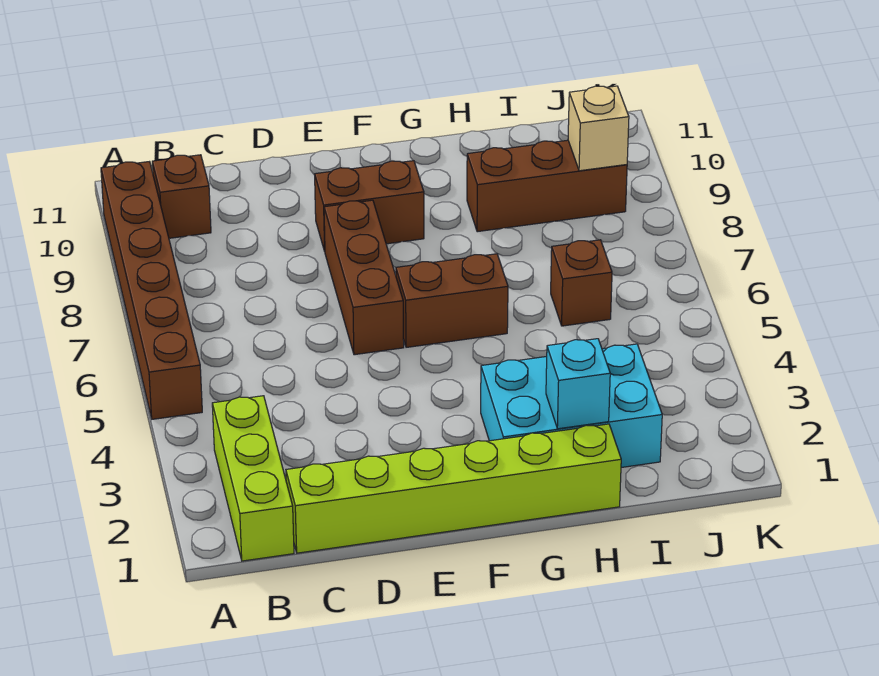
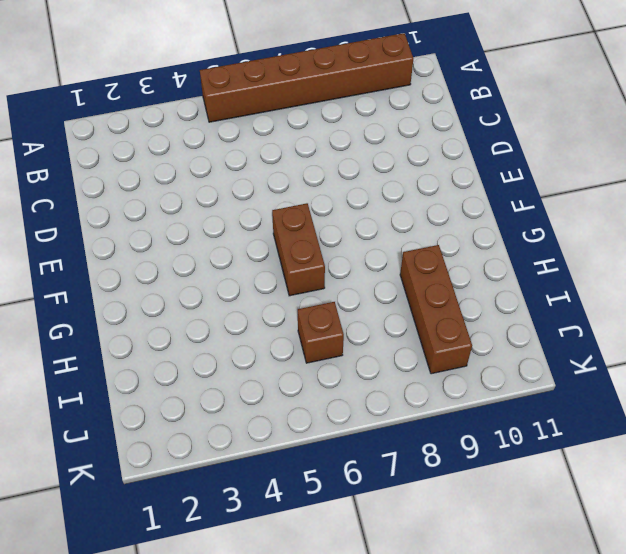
none -> lime 1x3 brick [212,396,294,561]
none -> brown 1x1 brick [152,155,211,238]
none -> lime 1x6 brick [286,424,621,553]

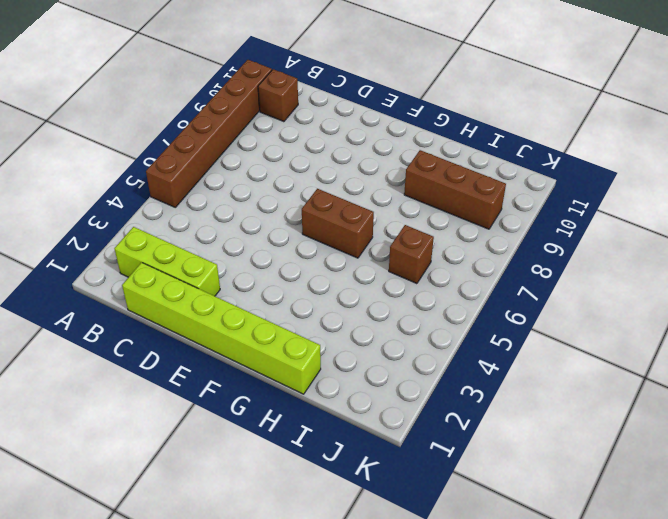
lime 1x3 brick [114,227,220,296] -> lime 1x3 brick turned to [212,396,294,561]
none -> brown 1x3 brick [324,200,404,355]
none -> brown 1x2 brick [315,161,424,251]
none -> cyan 2x3 brick [481,344,662,468]

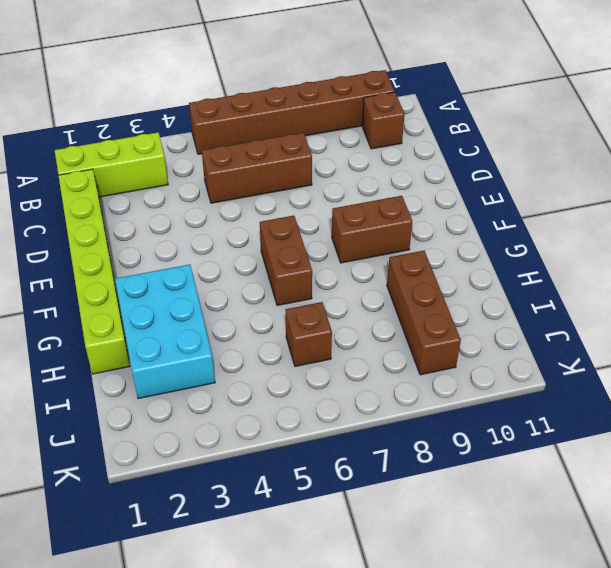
brown 1x3 brick [202,133,312,203] -> brown 1x3 brick moved to [324,200,404,355]
brown 1x2 brick [332,196,412,263] -> brown 1x2 brick turned to [315,161,424,251]
none -> cyan 1x1 brick [546,339,610,429]
none -> tan 1x1 brick [568,86,629,171]

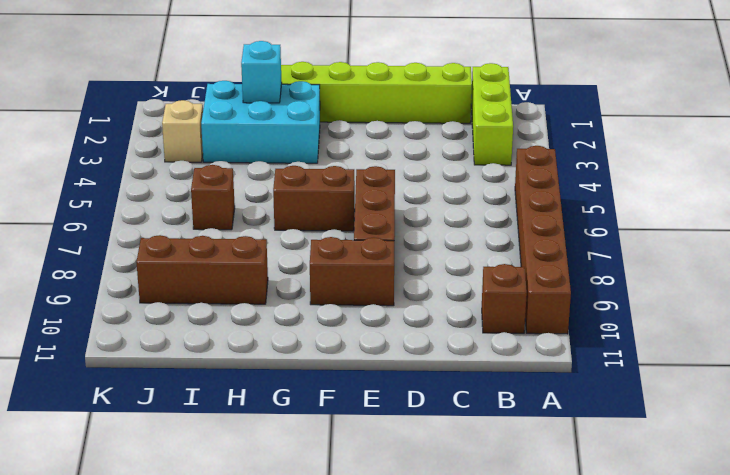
tan 1x1 brick [162,100,203,162] -> tan 1x1 brick moved to [568,86,629,171]

